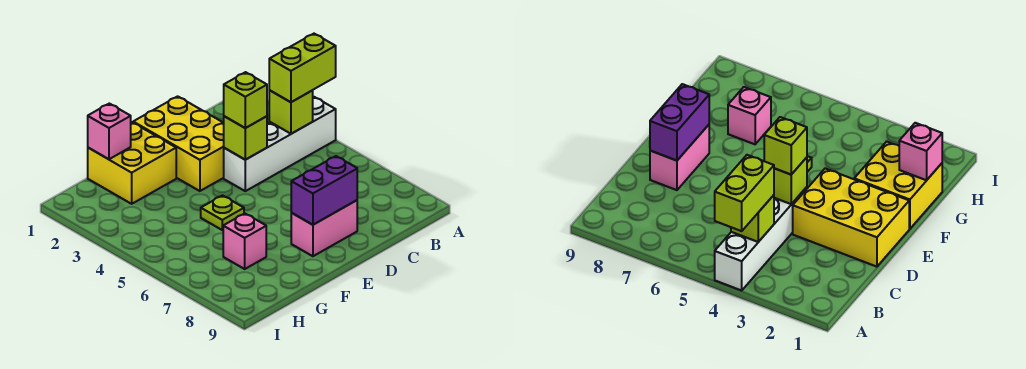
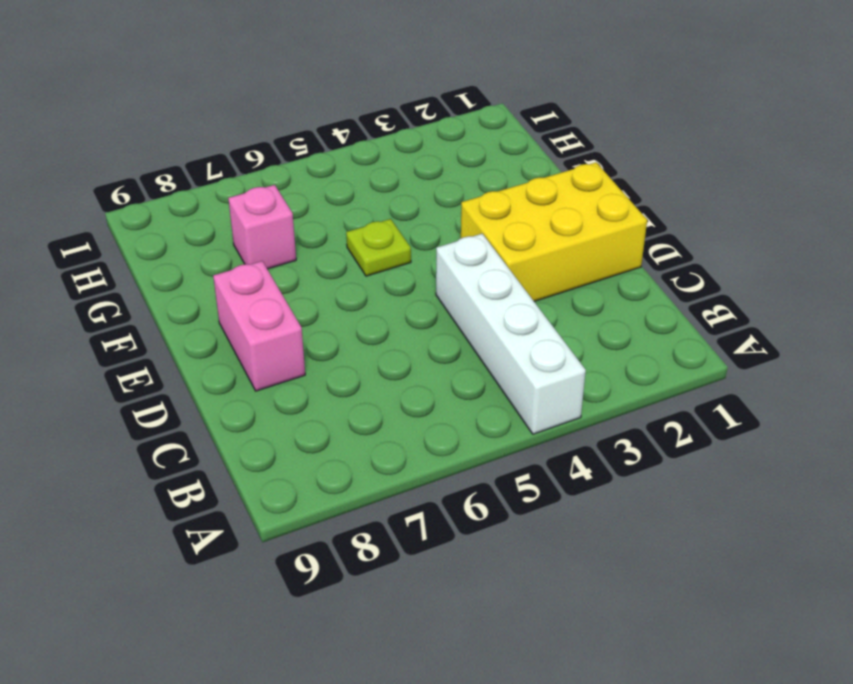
none -> yellow 2x2 brick [88,122,176,204]
none -> lime 1x1 brick [269,90,313,134]
none -> lime 1x1 brick [224,116,267,160]

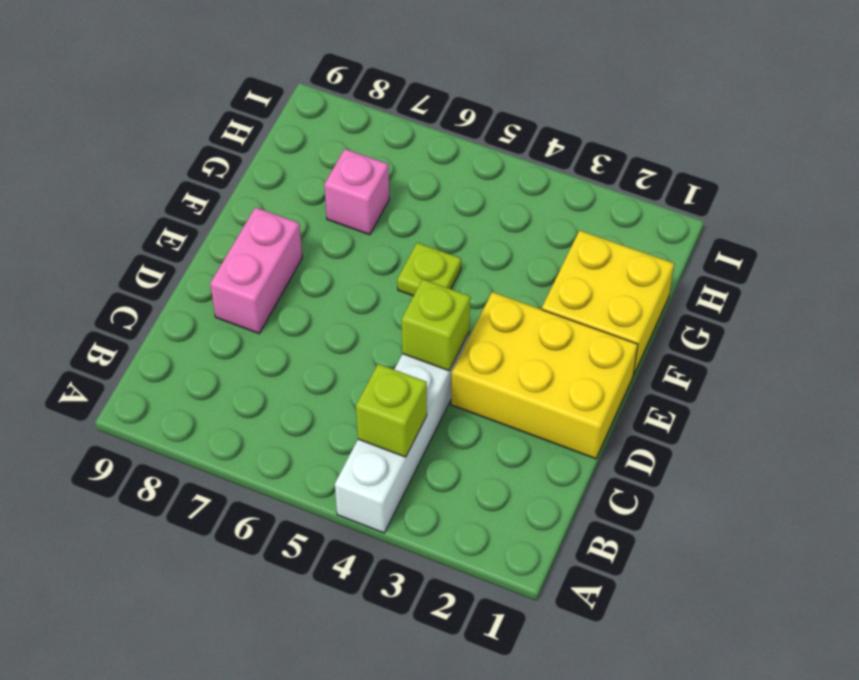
none -> purple 1x2 brick [291,156,357,225]
none -> pink 1x1 brick [88,104,131,159]
none -> lime 1x2 brick [269,34,336,102]

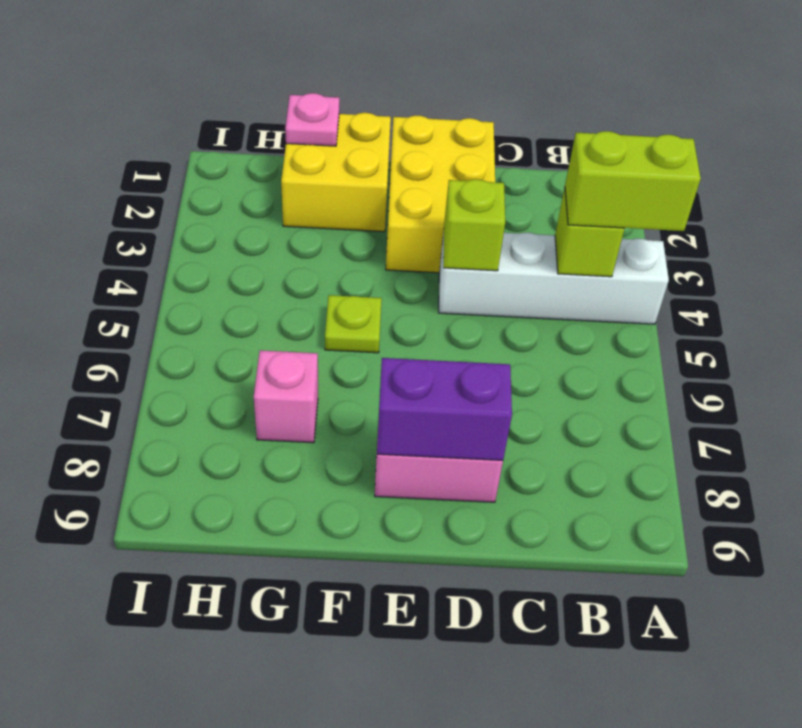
pink 1x1 plate [285,93,339,146] -> pink 1x1 brick [88,104,131,159]
none -> lime 1x1 brick [224,72,267,128]

